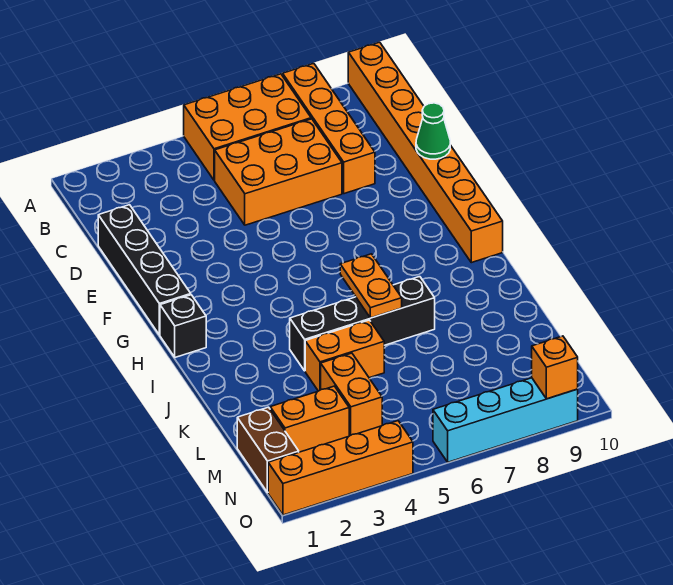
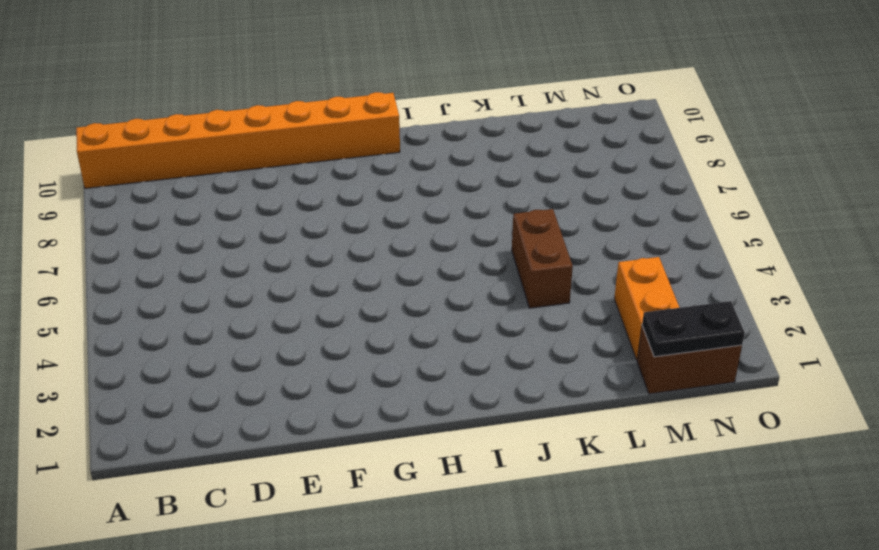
brown 1x2 brick [512,209,573,308] -> orange 1x2 brick [305,320,384,391]
black 1x2 plate [642,301,745,357] -> none
none -> orange 2x3 brick [184,74,311,180]
none -> orange 1x4 brick [283,63,375,194]
none -> orange 2x3 brick [215,119,342,225]

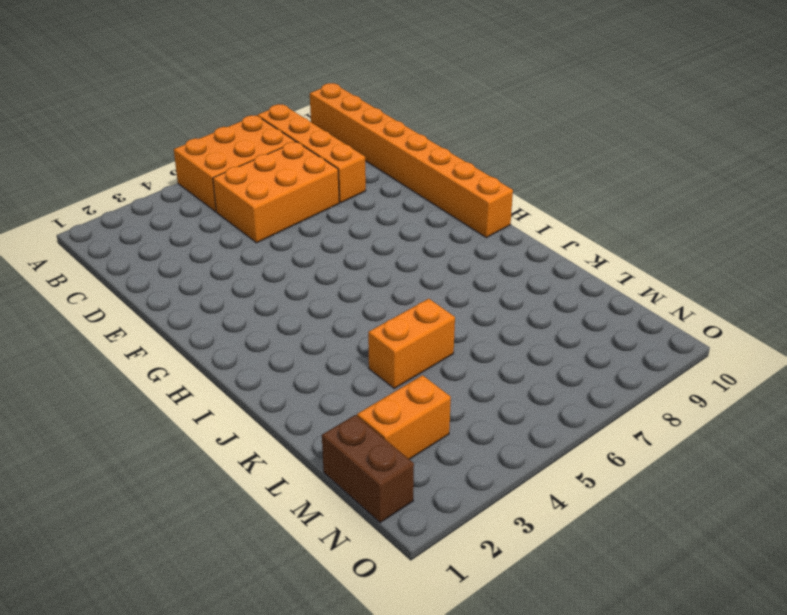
none -> black 1x4 brick [98,205,191,335]
none -> black 1x1 brick [160,295,206,357]
none -> black 1x4 brick [290,277,435,371]

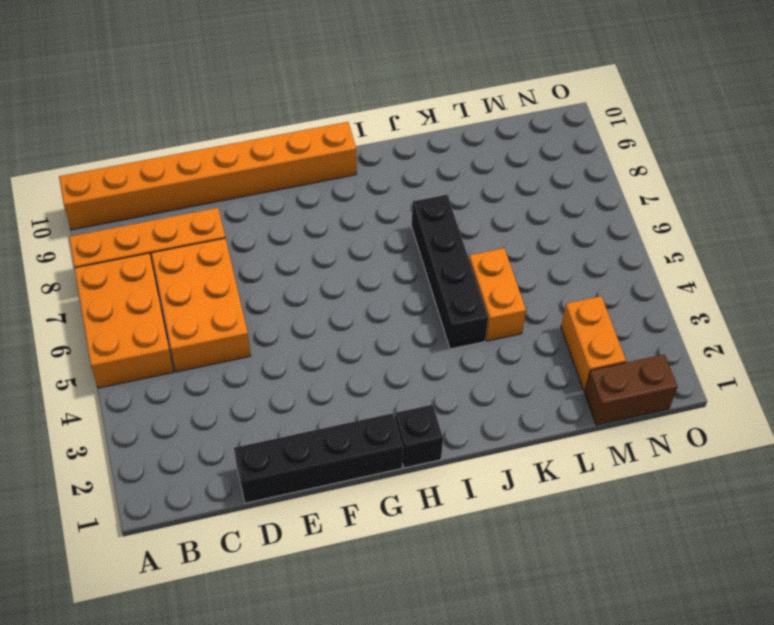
none -> orange 1x2 brick [321,353,382,436]
none -> orange 1x4 brick [268,421,413,515]
none -> cyan 1x4 brick [433,378,578,462]

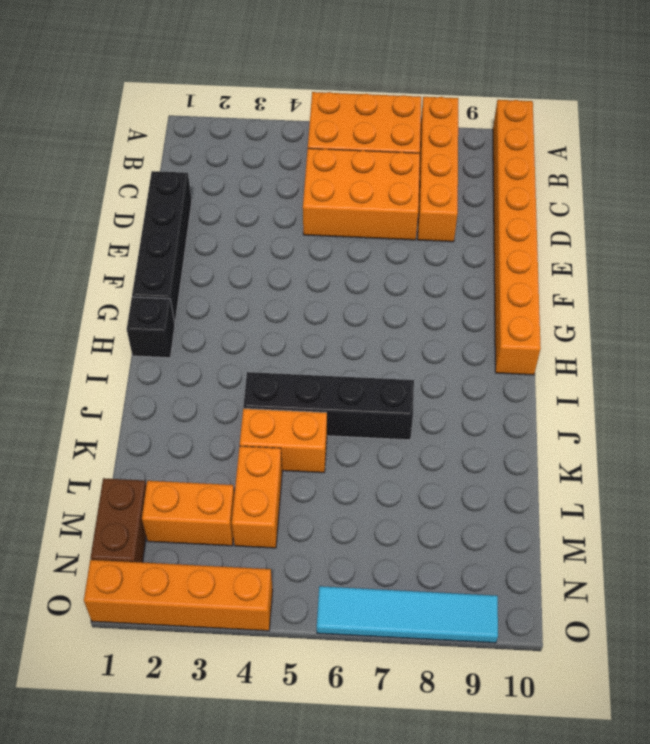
cyan 1x4 tile [317,586,498,643] -> cyan 1x4 brick [433,378,578,462]
none -> green 1x1 cone [416,103,450,159]
none -> orange 1x2 plate [340,254,402,318]
none -> orange 1x1 brick [532,336,578,399]

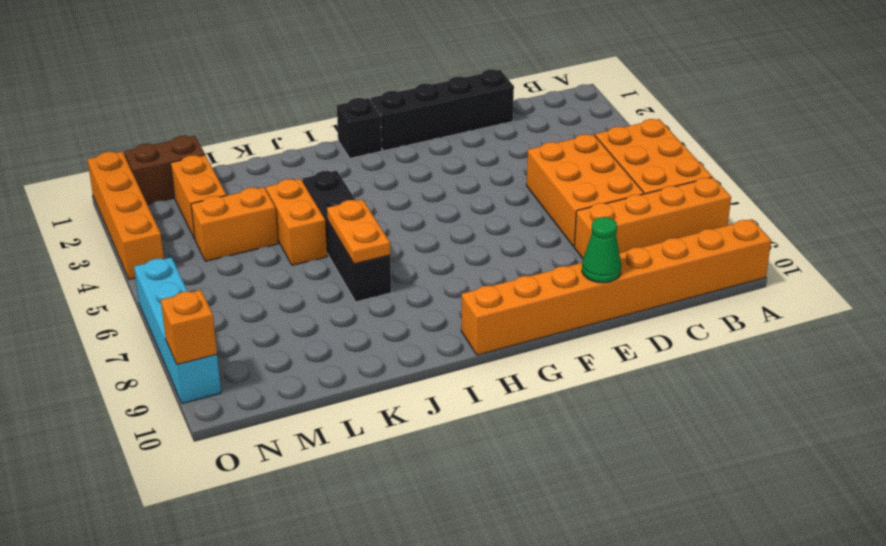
orange 1x2 plate [327,199,390,264] -> orange 1x2 plate turned to [340,254,402,318]

